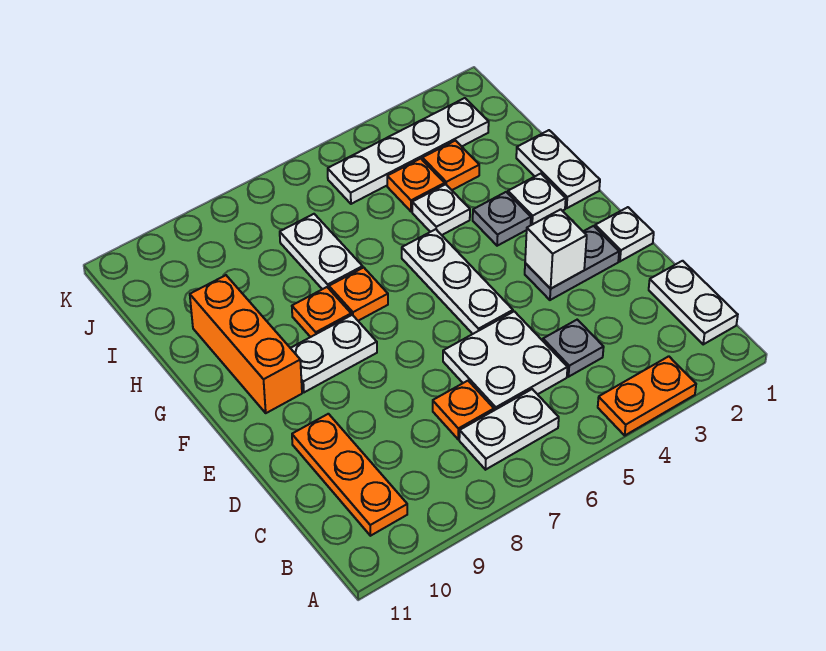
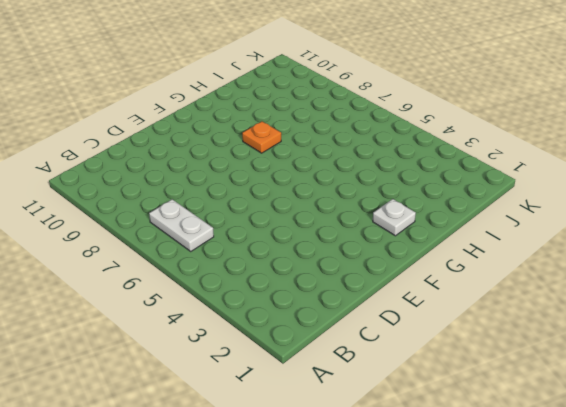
none -> orange 1x2 plate [598,356,696,435]
none -> white 1x2 plate [649,261,738,344]
none -> orange 1x3 plate [292,414,407,536]

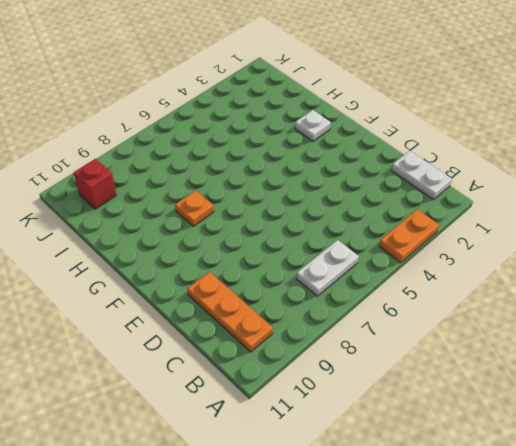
red 1x1 brick [74,159,116,209] -> none
none -> grey 1x1 plate [543,320,604,377]
none -> white 2x2 plate [443,311,567,410]
none -> orange 1x1 plate [433,381,494,439]

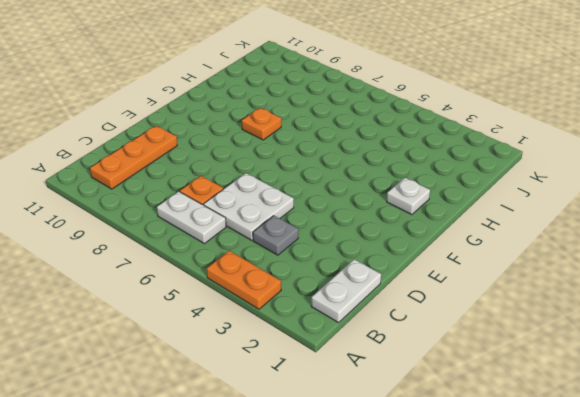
none -> white 1x1 plate [595,207,654,261]
none -> grey 1x2 plate [525,226,619,300]
none -> white 1x3 plate [402,229,513,334]

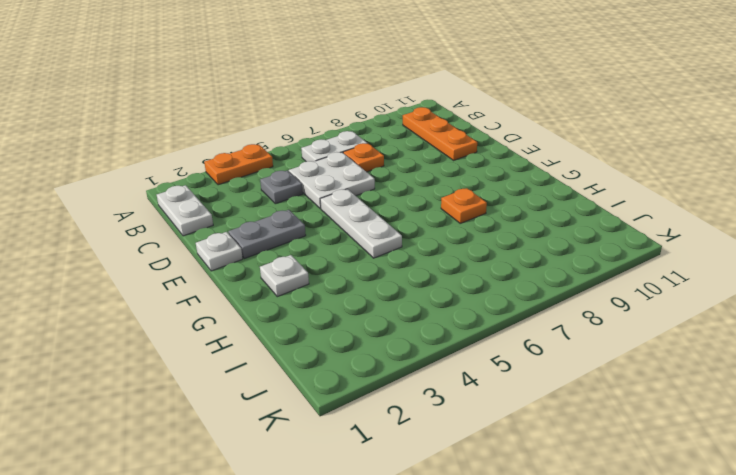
none -> white 1x2 plate [291,315,377,392]
none -> orange 1x3 brick [190,275,302,413]
none -> white 1x2 plate [516,130,600,208]

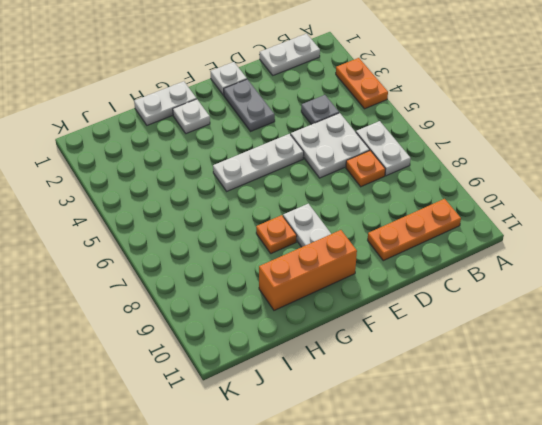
none -> grey 1x1 plate [473,192,531,246]
none -> orange 1x1 plate [329,268,388,321]
none -> white 1x1 plate [412,184,470,235]

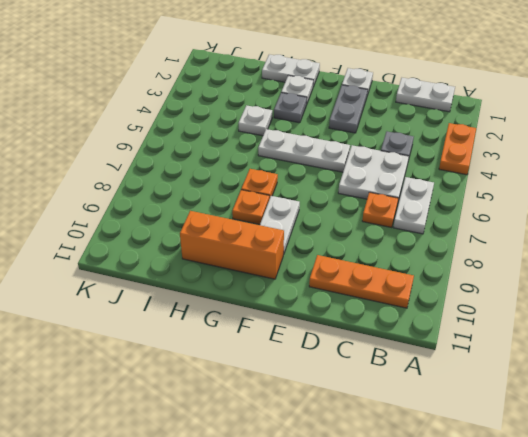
none -> white 1x2 plate [280,214,363,289]
none -> orange 1x1 plate [422,141,479,190]
none -> orange 1x1 plate [387,159,445,212]

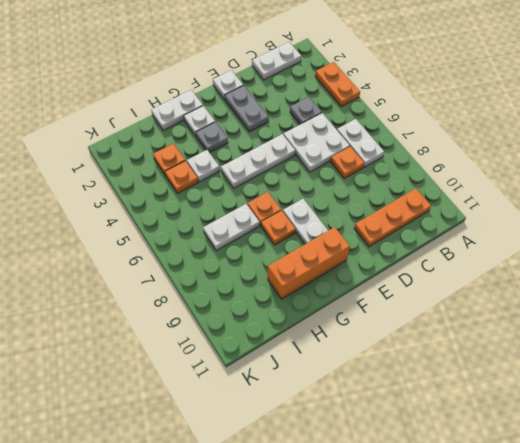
none -> white 1x4 plate [328,98,489,204]
none -> white 1x1 brick [525,209,587,289]

